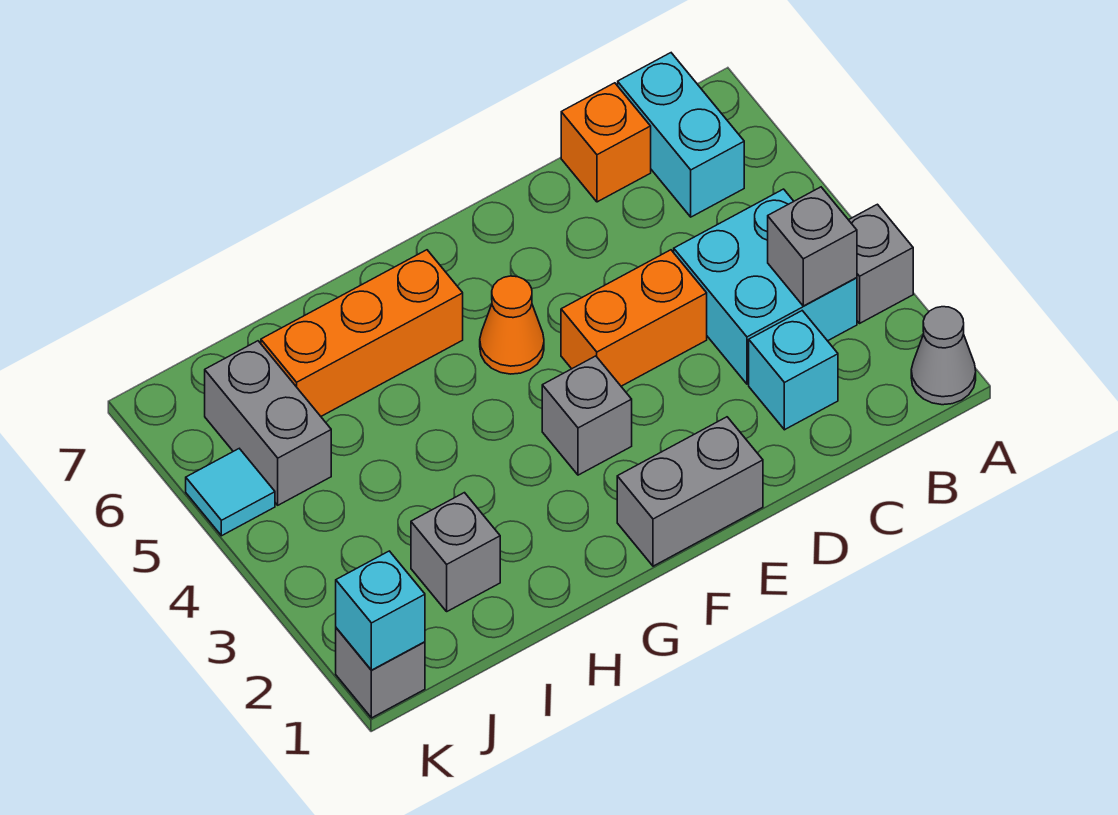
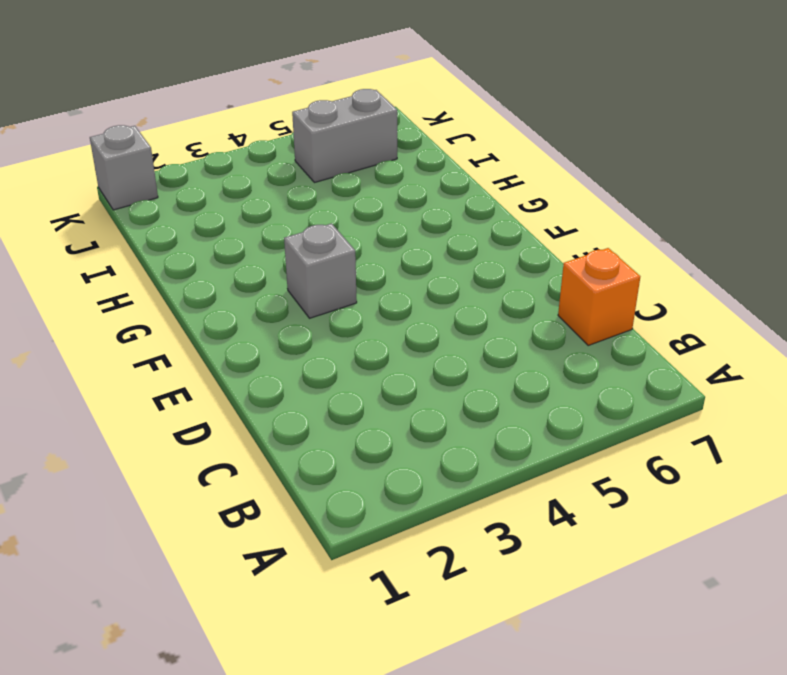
none -> grey 1x1 cone [911,307,976,405]
none -> grey 1x1 brick [849,204,913,323]
none -> cyan 2x2 brick [674,189,857,384]

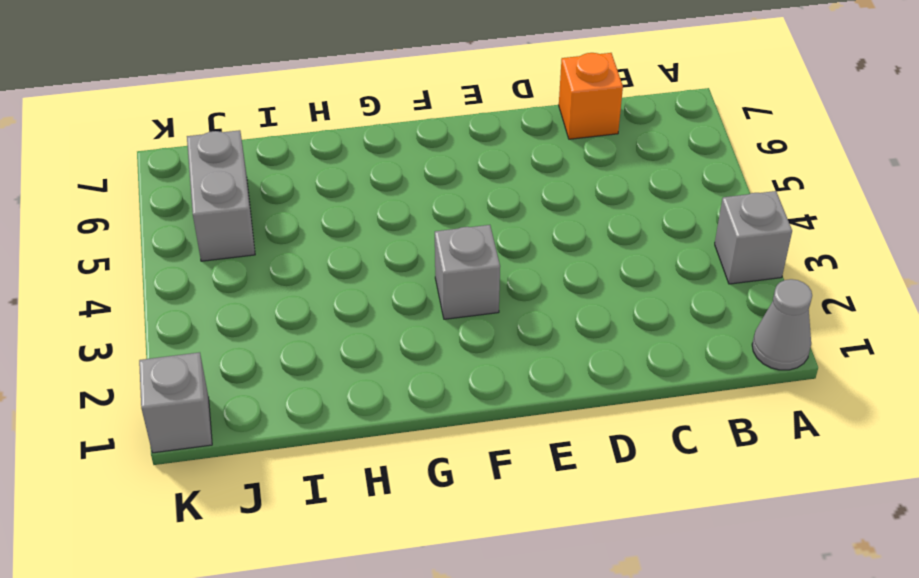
none -> cyan 2x2 brick [674,189,857,384]
none -> cyan 1x2 brick [618,53,744,217]
none -> cyan 1x1 brick [749,311,838,430]

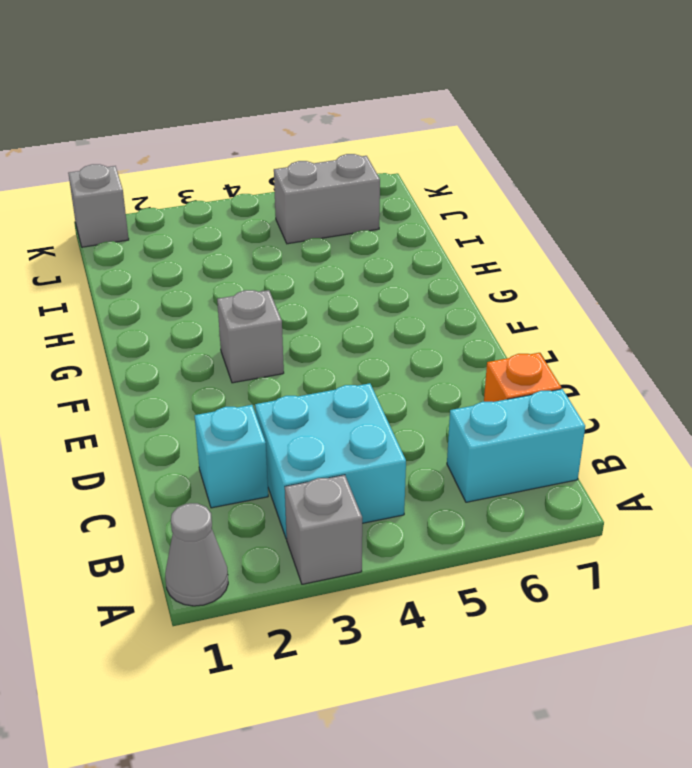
none -> orange 1x2 brick [561,250,707,386]
none -> grey 1x2 brick [617,417,763,566]
none -> orange 1x1 cone [480,276,544,374]

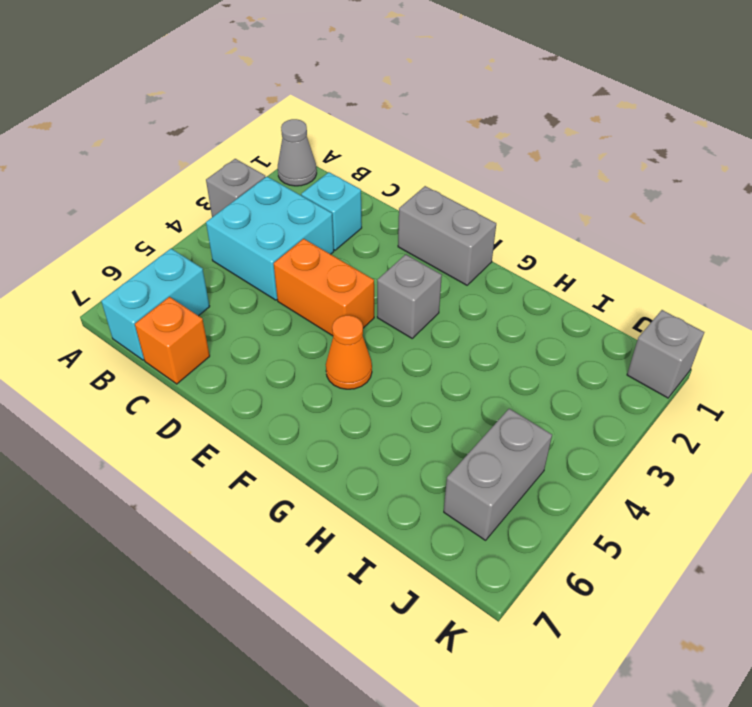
none -> orange 1x3 brick [261,250,463,416]
none -> grey 1x1 brick [411,493,500,611]
none -> cyan 1x1 tile [186,449,275,536]

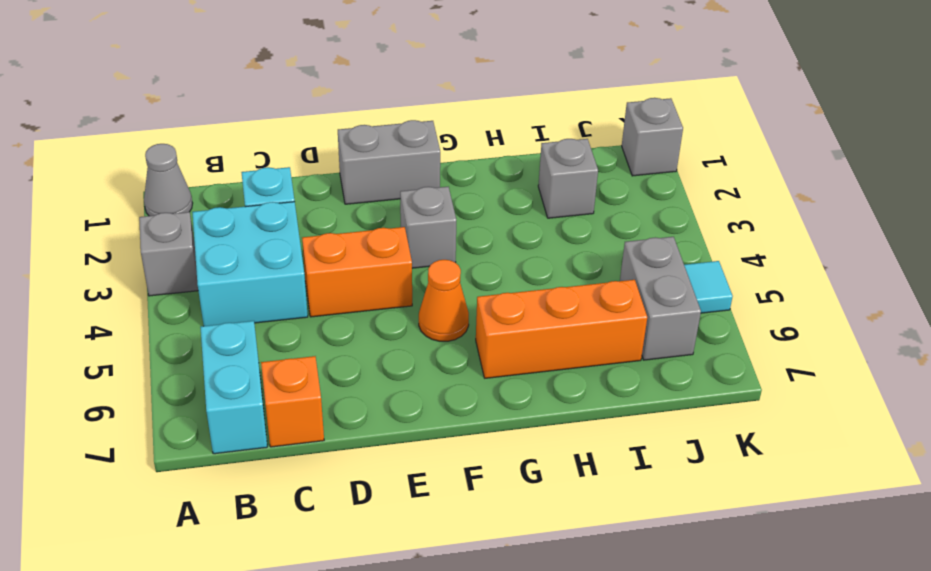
none -> grey 1x1 brick [768,187,857,306]
none -> cyan 1x1 brick [336,551,425,670]

